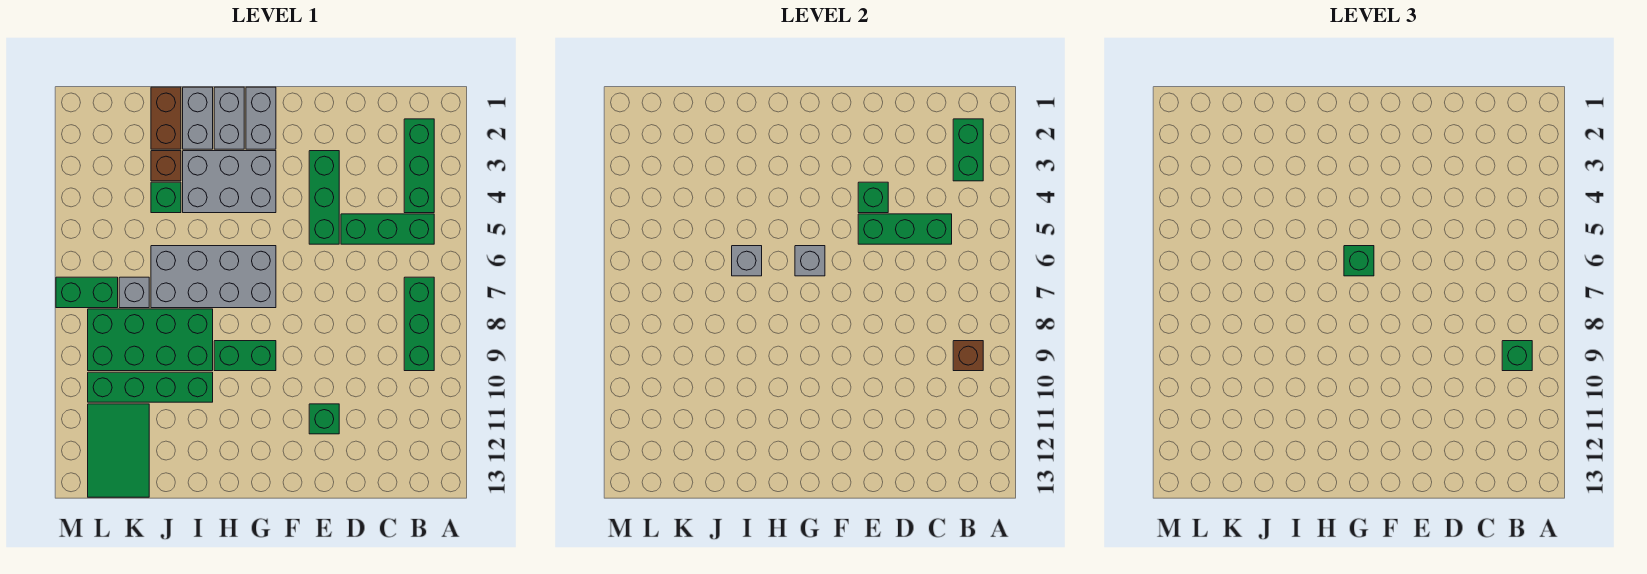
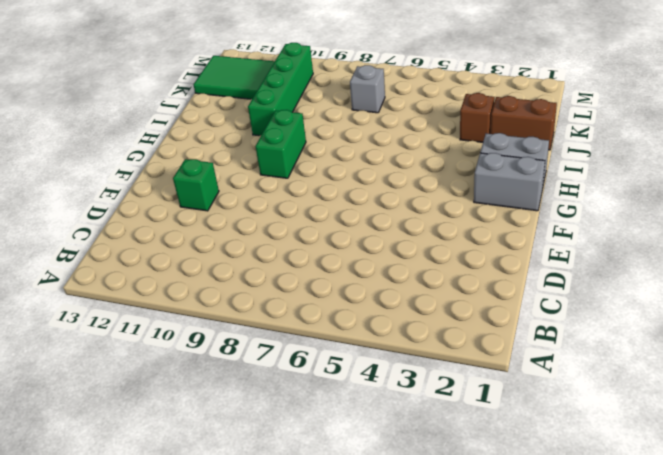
none -> green 1x3 brick [404,119,434,213]
none -> green 1x3 brick [341,214,434,244]
none -> green 1x3 brick [404,277,434,371]

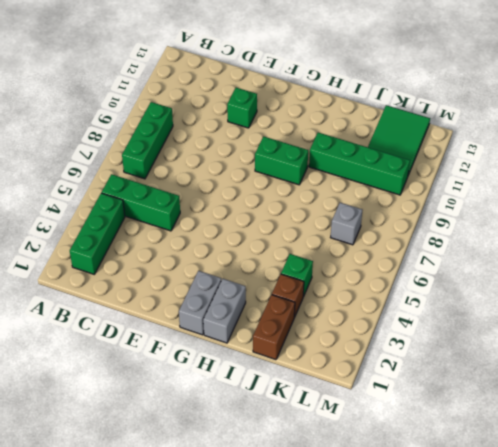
none -> green 1x3 brick [309,151,339,244]
none -> grey 2x3 brick [183,151,276,213]
none -> grey 2x4 brick [151,246,276,308]

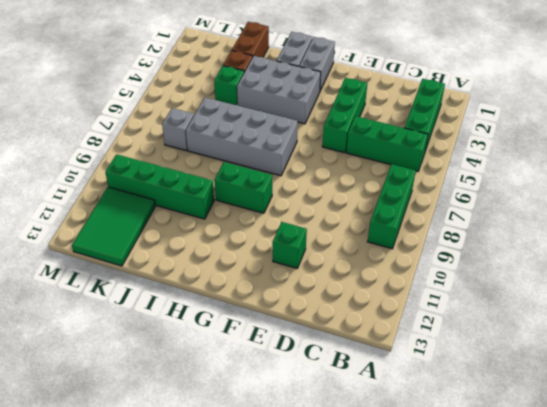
none -> grey 1x2 brick [183,87,213,149]
none -> green 2x4 brick [88,309,213,371]
none -> green 1x2 brick [56,277,118,308]

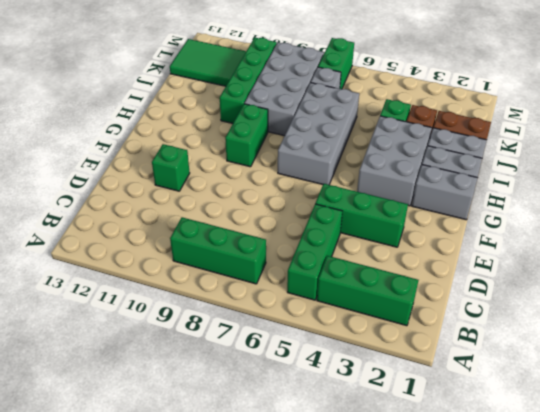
grey 2x4 brick [244,42,324,136] -> green 2x4 brick [88,309,213,371]
none -> green 1x2 brick [953,119,983,181]
none -> brown 1x1 brick [953,341,983,371]
none -> green 1x3 brick [858,214,952,244]

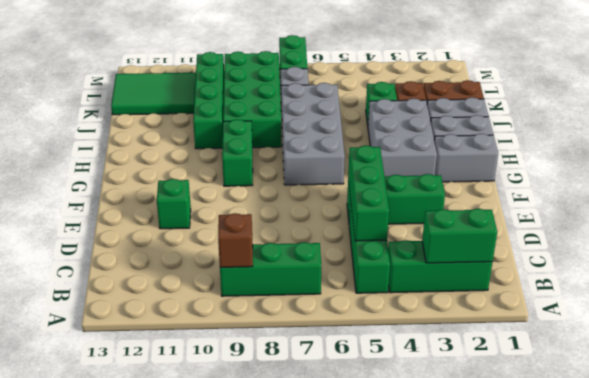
none -> green 1x1 brick [858,182,888,213]
none -> grey 1x1 brick [795,246,825,276]
none -> grey 1x1 brick [732,246,762,276]

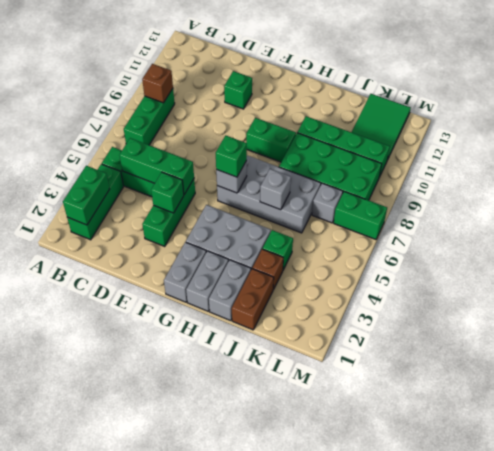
none -> green 1x1 brick [1502,341,1532,371]

